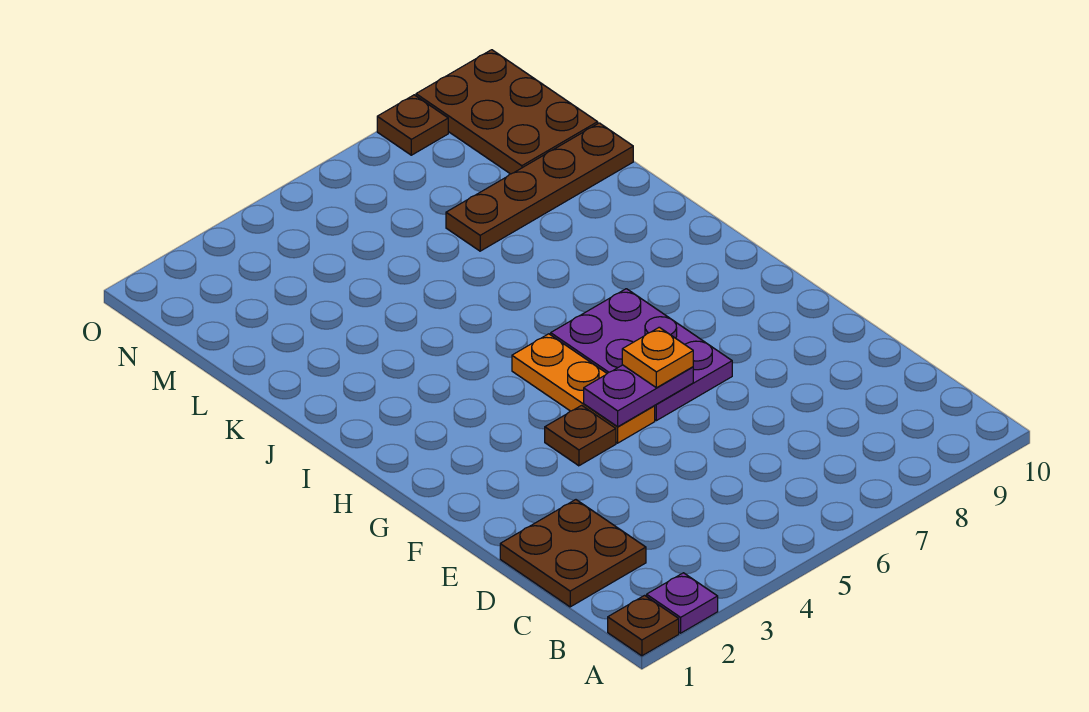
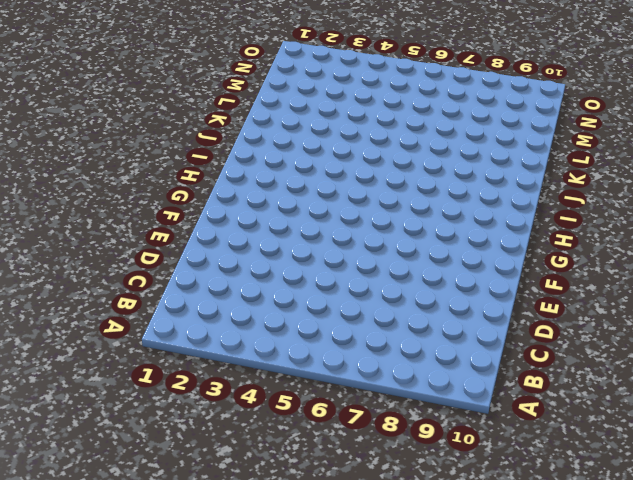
none -> brown 1x1 plate [608,595,679,656]
none -> purple 1x1 plate [647,573,718,633]

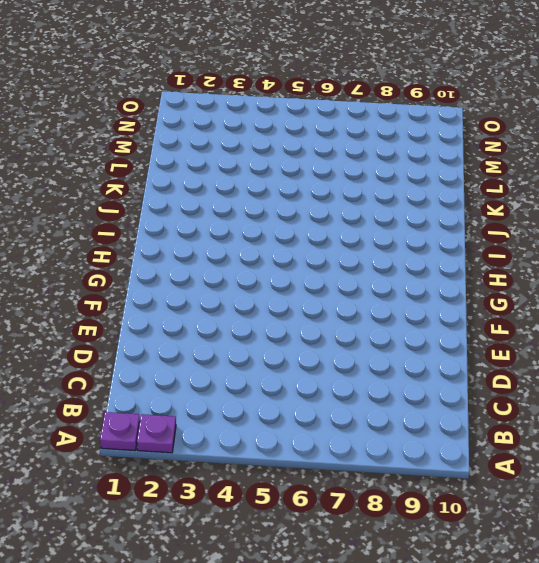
purple 1x1 plate [100,412,140,451] -> brown 1x1 plate [608,595,679,656]
none -> brown 2x2 plate [500,500,646,607]
none -> brown 1x1 plate [545,405,616,466]

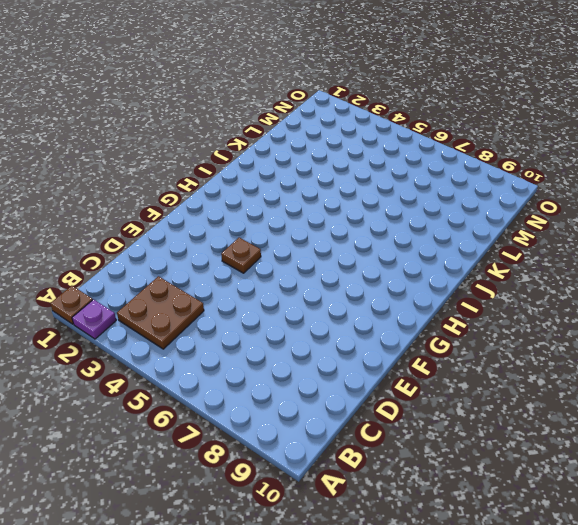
brown 2x2 plate [117,276,204,349] -> brown 2x2 plate moved to [500,500,646,607]
none -> orange 1x3 plate [512,334,655,443]
none -> purple 2x3 plate [551,289,732,421]

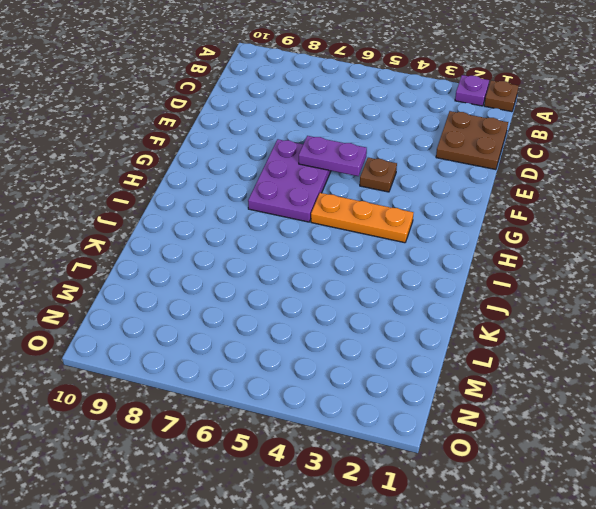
orange 1x3 plate [311,193,413,243] -> orange 1x3 plate turned to [512,334,655,443]
none -> brown 1x4 plate [446,123,633,251]
none -> brown 2x3 plate [416,50,598,174]

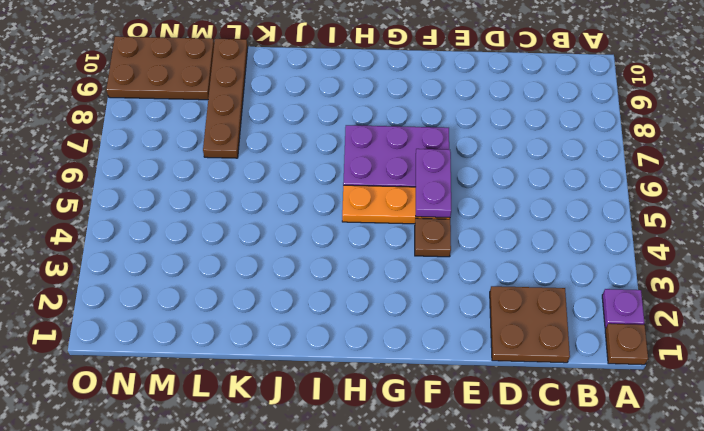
none -> brown 1x1 plate [377,95,448,155]
none -> orange 1x1 plate [622,327,693,388]

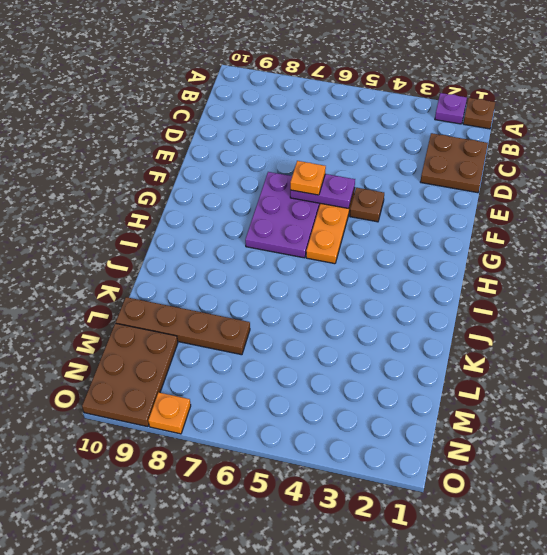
orange 1x1 plate [148,392,191,434] -> brown 1x1 plate [377,95,448,155]

